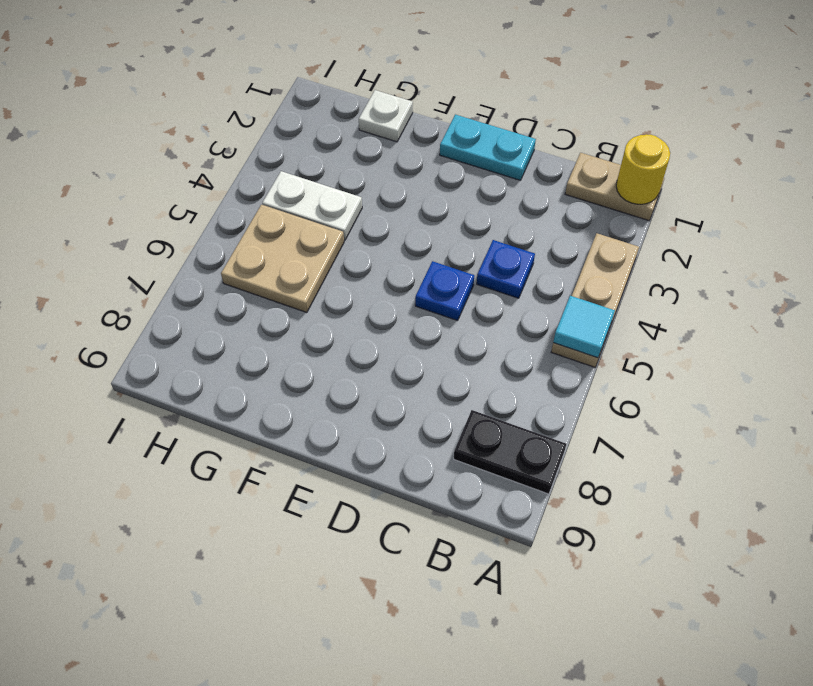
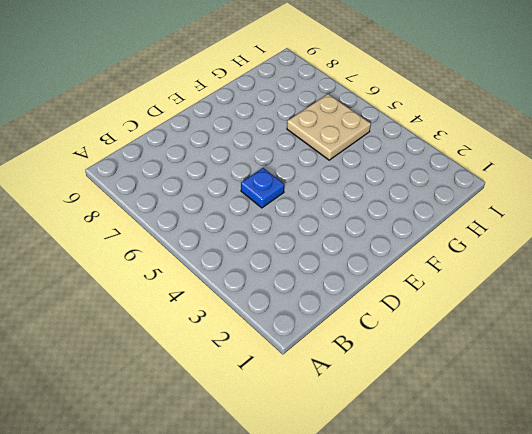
none -> tan 1x2 plate [565,153,664,221]
none -> tan 1x3 plate [551,233,639,367]

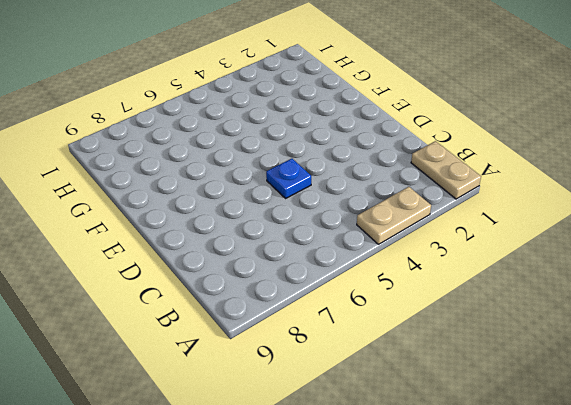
tan 1x2 plate [357,187,431,244] -> tan 1x3 plate [551,233,639,367]
none -> black 1x2 plate [454,410,566,494]
none -> blue 1x1 plate [477,240,535,298]

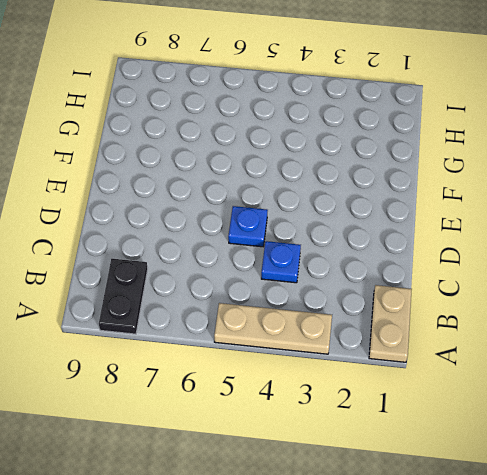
none -> cyan 1x2 plate [440,114,536,180]
none -> white 1x1 plate [359,90,413,142]

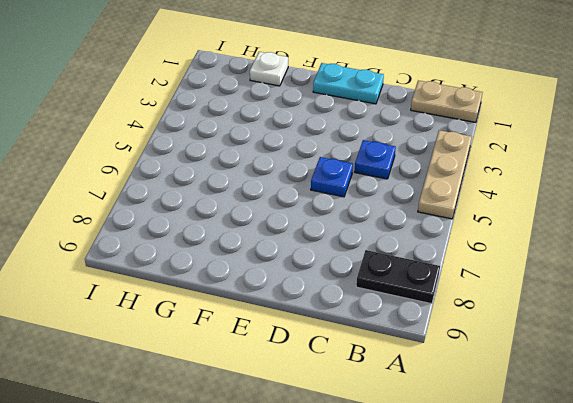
none -> white 1x2 plate [262,171,362,240]
none -> tan 2x2 plate [221,205,344,313]

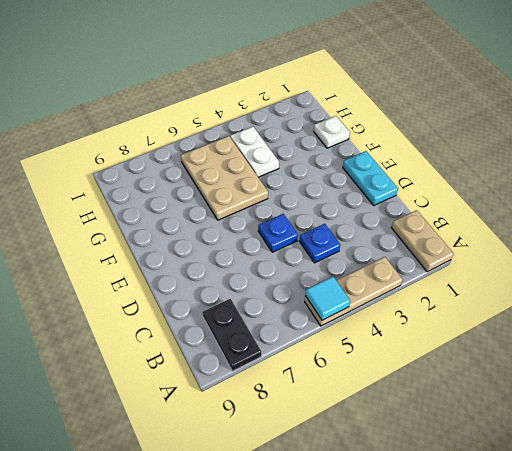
tan 2x3 plate [181,136,268,220] -> tan 2x2 plate [221,205,344,313]
none -> yellow 1x1 round brick [616,134,670,204]

